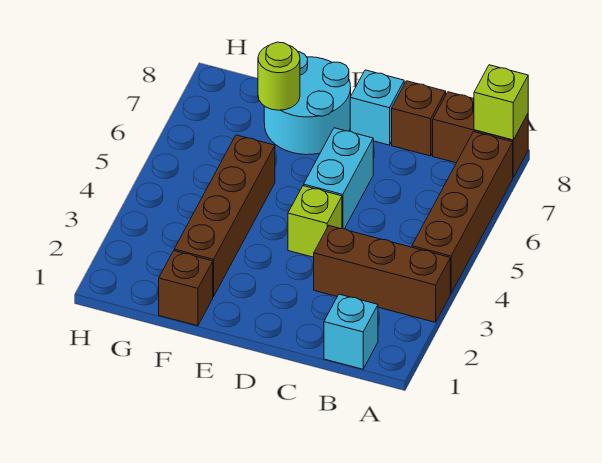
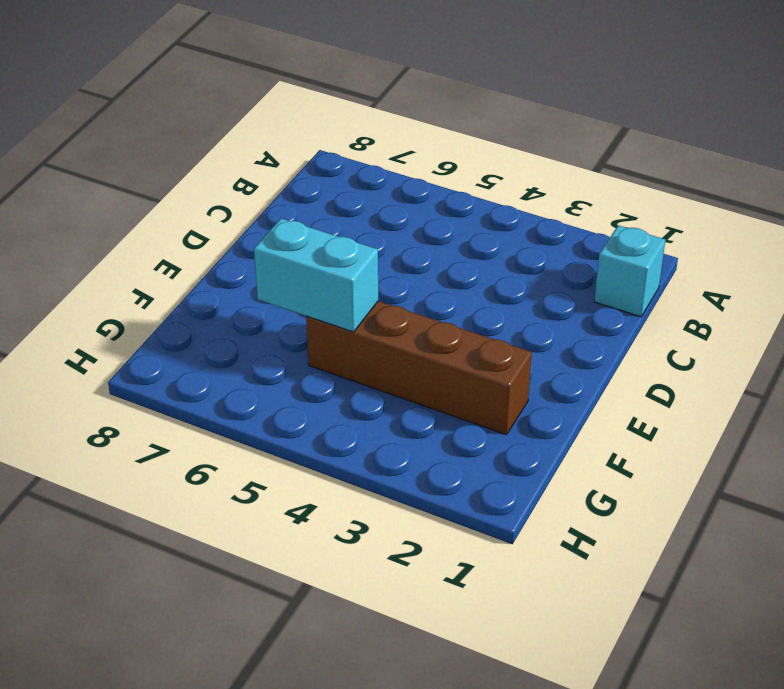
cyan 1x2 brick [254,218,378,332] -> cyan 1x2 brick moved to [304,128,373,229]
none -> brown 1x3 brick [314,226,450,322]
none -> brown 1x4 brick [412,132,513,293]
none -> brown 1x2 brick [433,92,528,178]

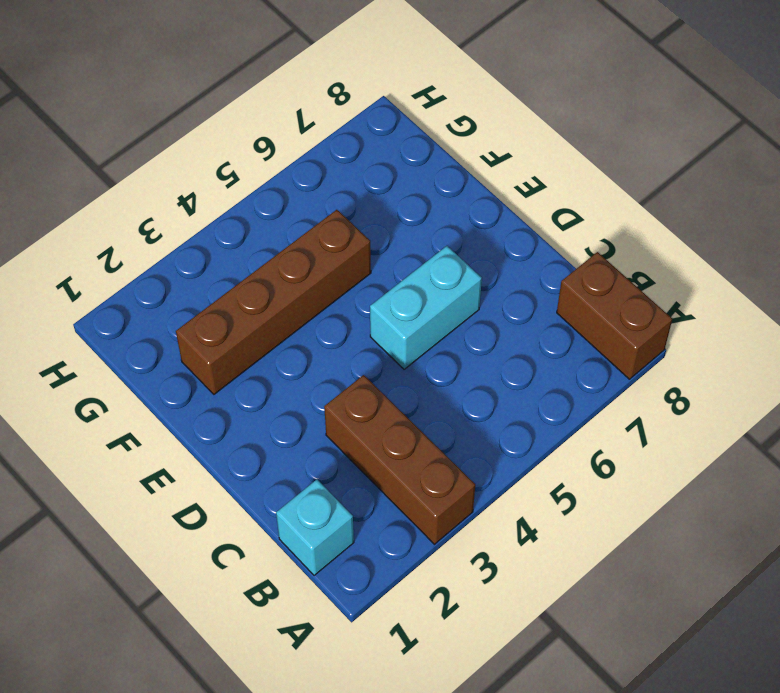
none -> brown 1x4 brick [412,132,513,293]
none -> brown 1x1 brick [392,81,446,156]
none -> lime 1x1 brick [288,186,342,257]

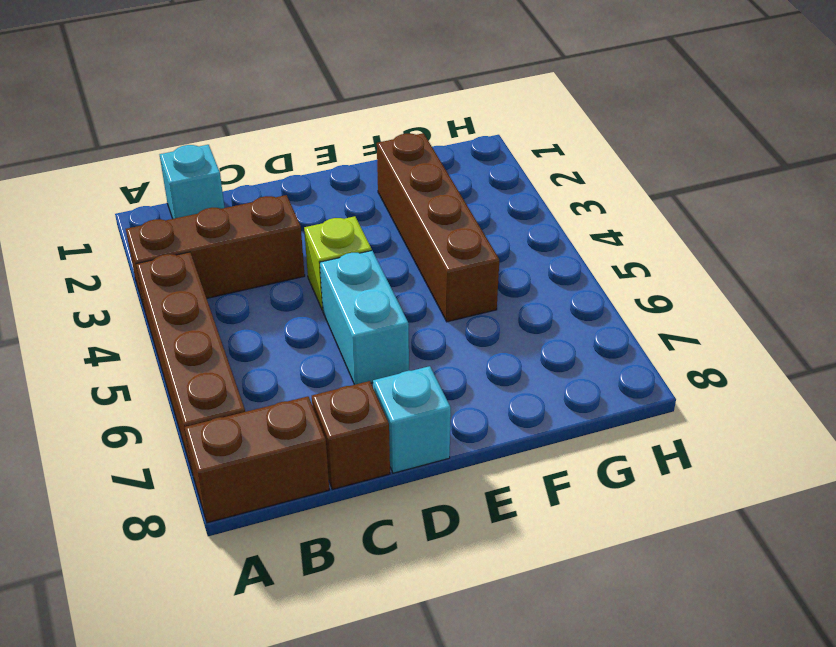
none -> cyan 2x2 round brick [264,52,351,155]
none -> brown 1x1 brick [159,251,213,326]
none -> lime 1x1 brick [474,65,528,140]

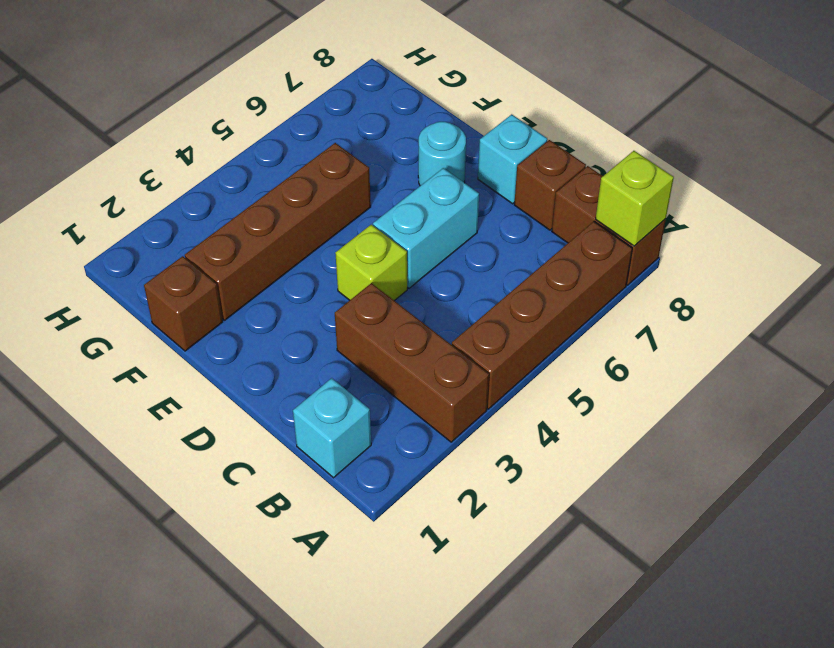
cyan 1x1 round brick [418,122,466,186] -> cyan 2x2 round brick [264,52,351,155]
none -> lime 1x1 round brick [258,42,300,110]

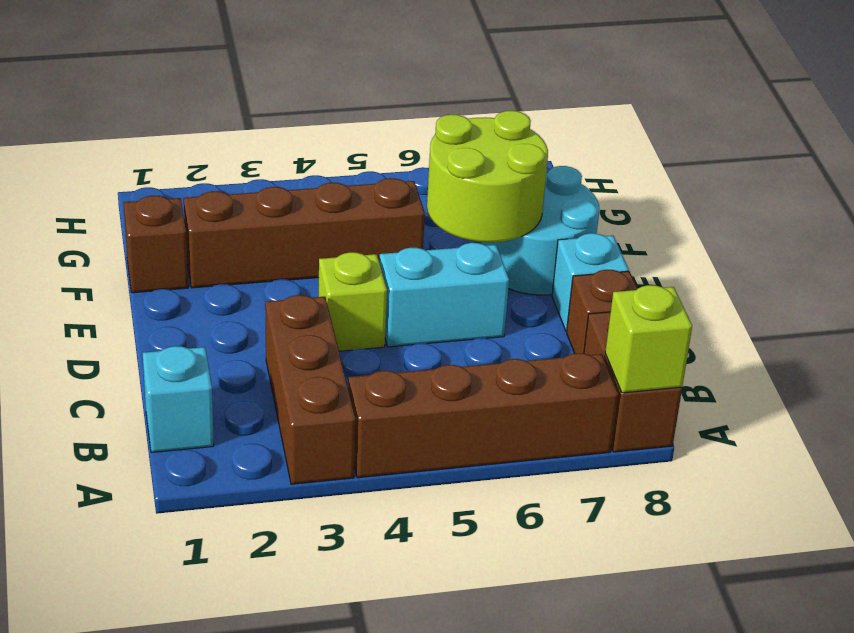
lime 2x2 round brick [427,111,548,243] -> lime 1x1 round brick [258,42,300,110]

